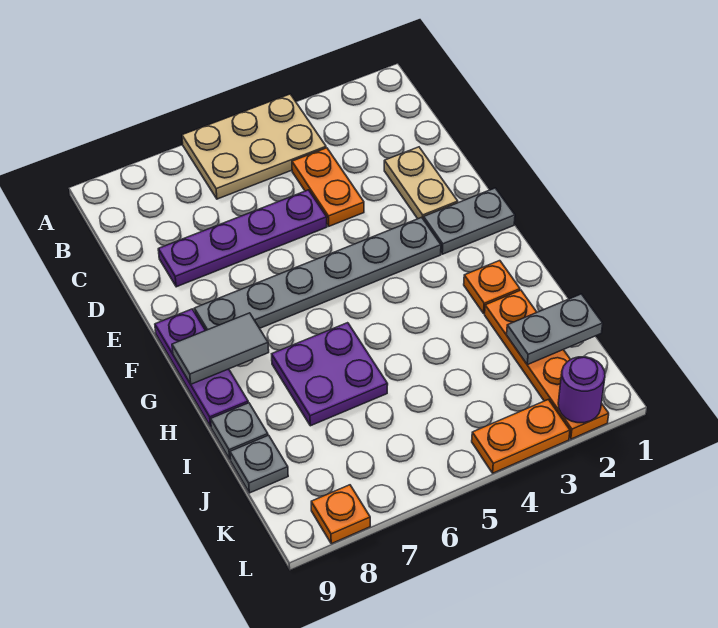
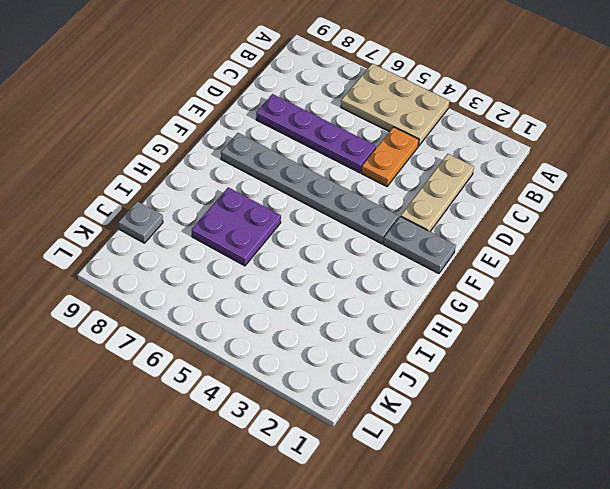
tan 1x3 plate [401,154,474,231] -> tan 1x2 plate [384,147,458,219]
none -> purple 1x3 plate [155,309,248,427]
none -> orange 1x1 plate [464,261,520,313]
none -> orange 1x4 plate [485,290,609,439]

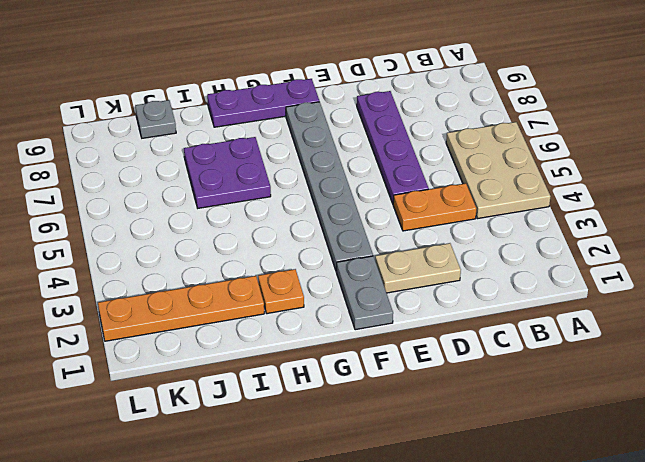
none -> grey 1x1 plate [211,403,268,459]
none -> orange 1x2 plate [472,399,570,473]
none -> orange 1x1 plate [311,485,370,544]

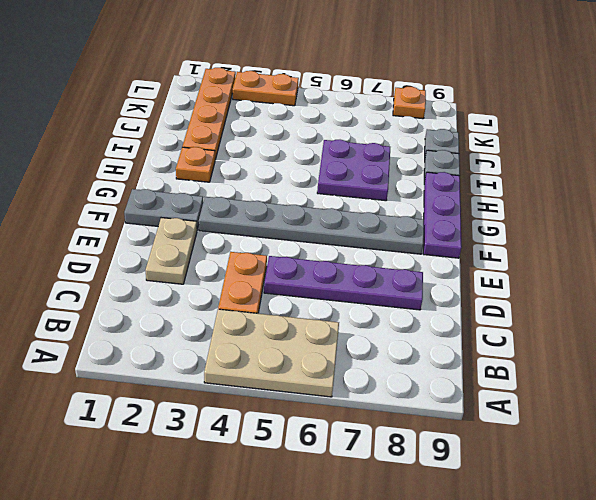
none -> grey 1x2 tile [172,313,269,384]
none -> grey 1x2 plate [507,294,603,365]
none -> purple 1x1 round brick [558,357,605,423]

